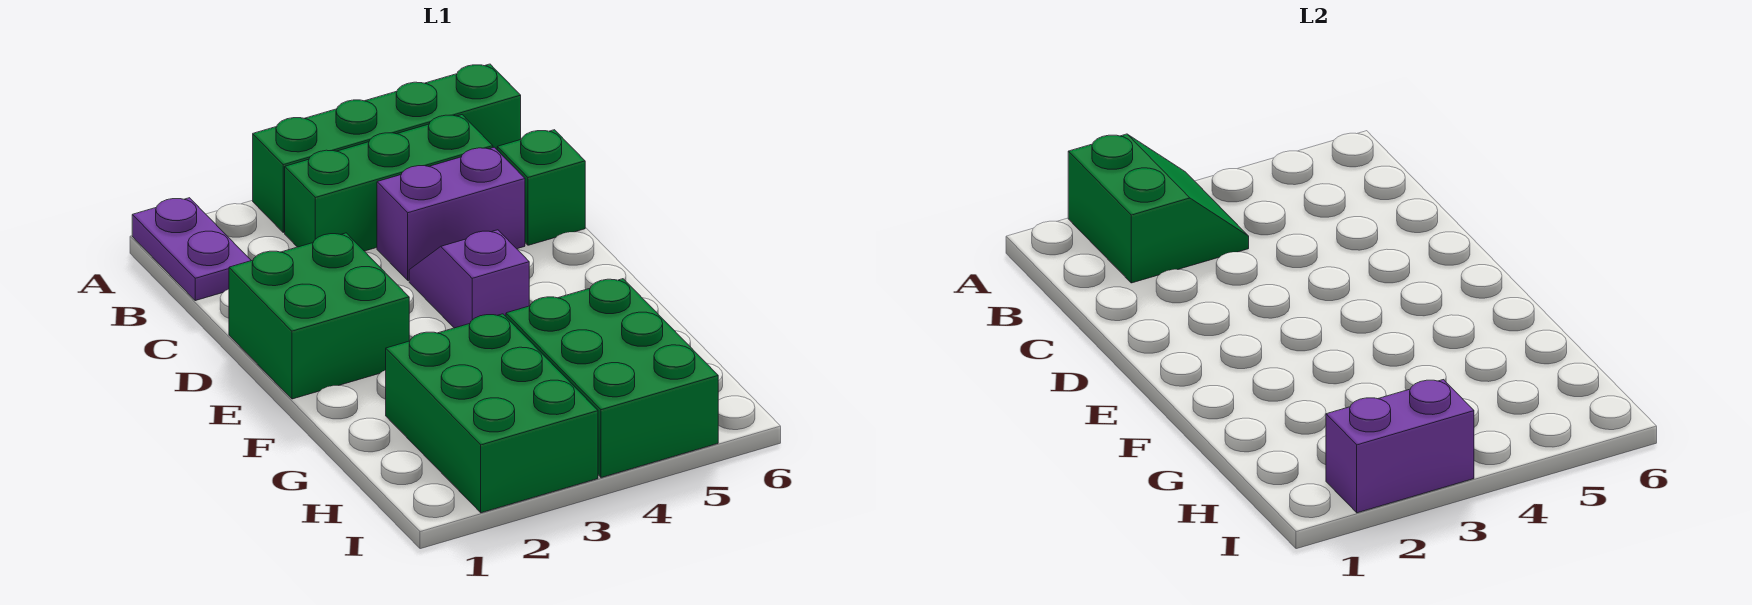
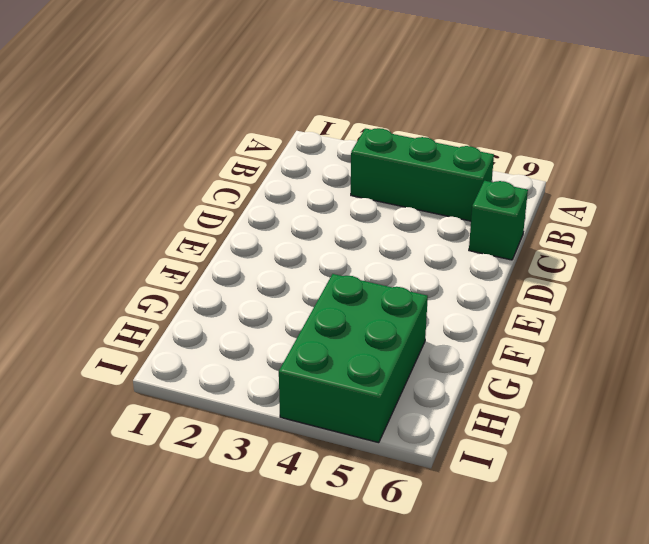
none -> purple 1x2 plate [132,198,251,301]
none -> green 1x4 brick [253,64,521,232]

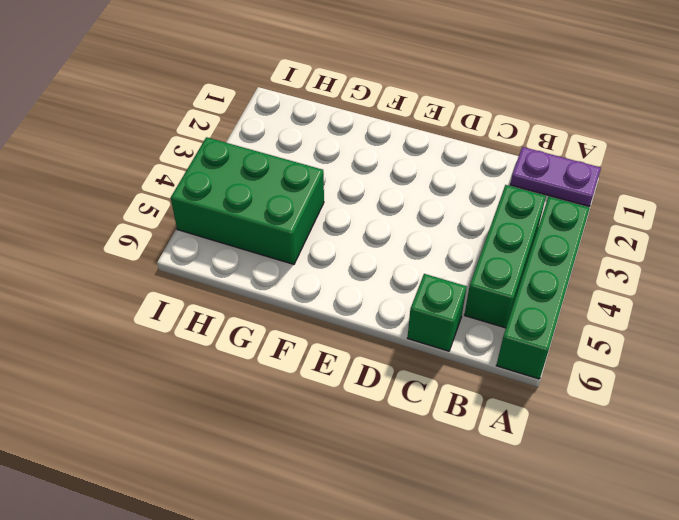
none -> purple 1x2 brick [377,147,525,281]
none -> green 2x2 brick [229,233,409,399]

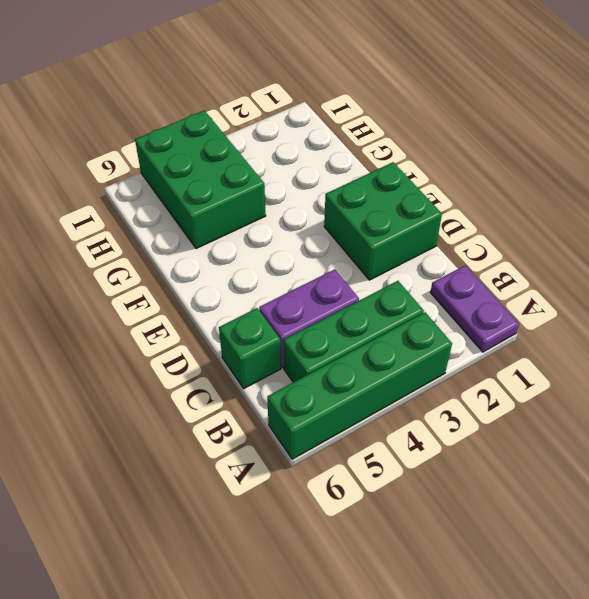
none -> purple 1x2 slope [409,230,529,328]
none -> green 2x3 brick [386,314,598,513]

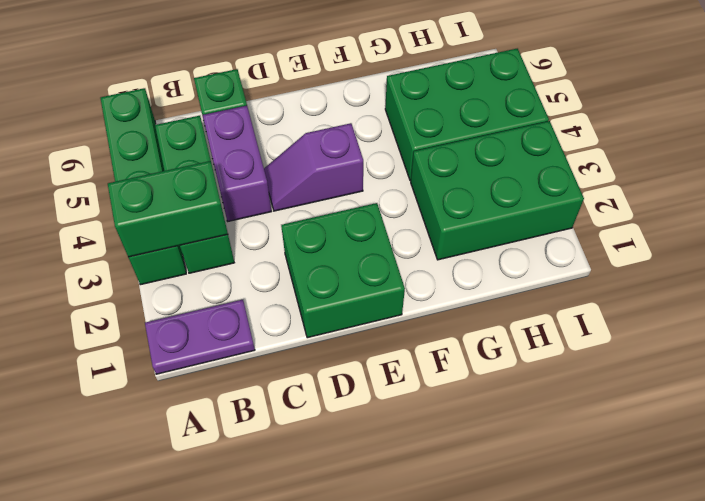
green 1x2 brick [108,161,228,257] -> green 2x2 slope [1068,134,1249,283]
none -> purple 1x2 brick [1326,380,1474,513]

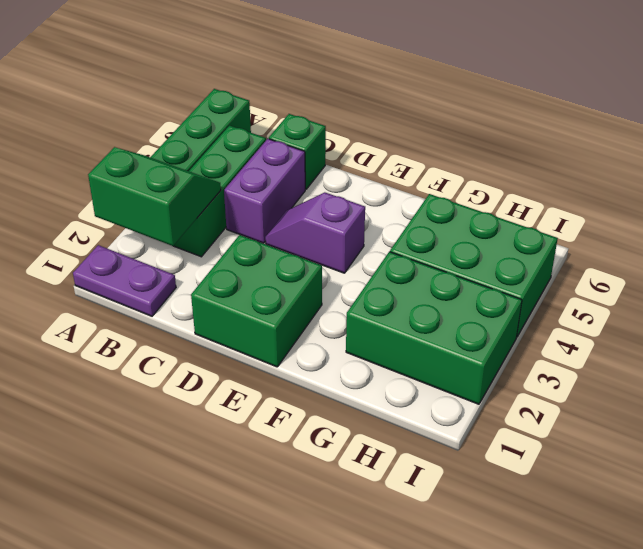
none -> purple 1x2 brick [1326,380,1474,513]

